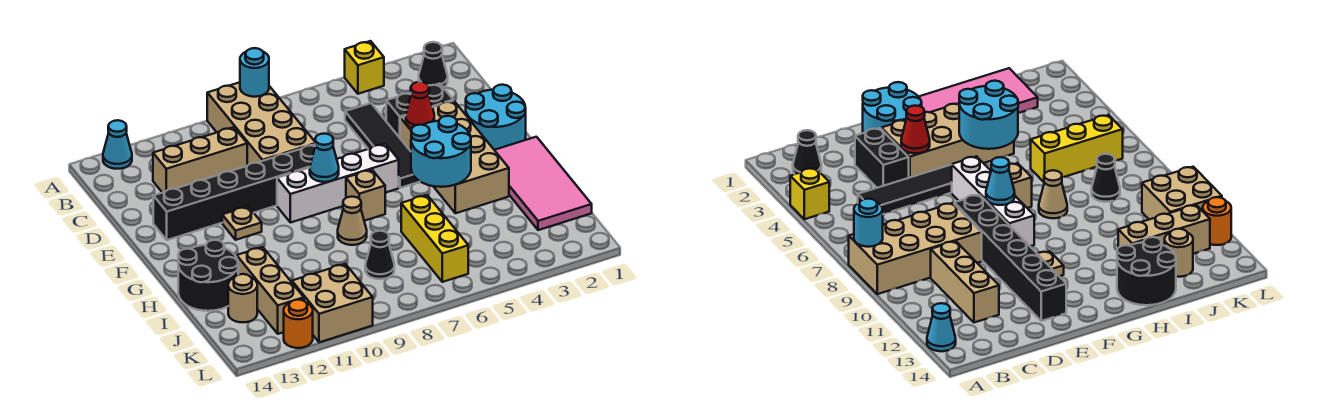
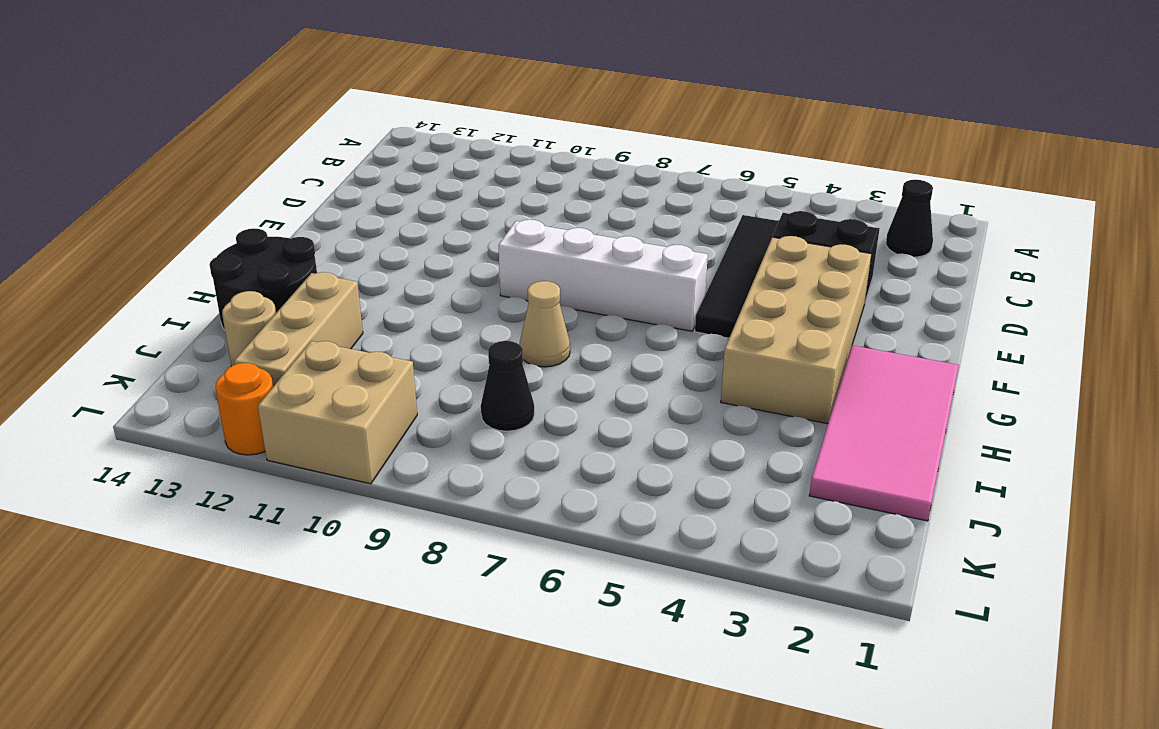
none -> yellow 1x1 brick [345,41,384,94]
none -> tan 2x4 brick [207,82,315,166]
none -> cyan 1x1 cone [103,120,132,169]

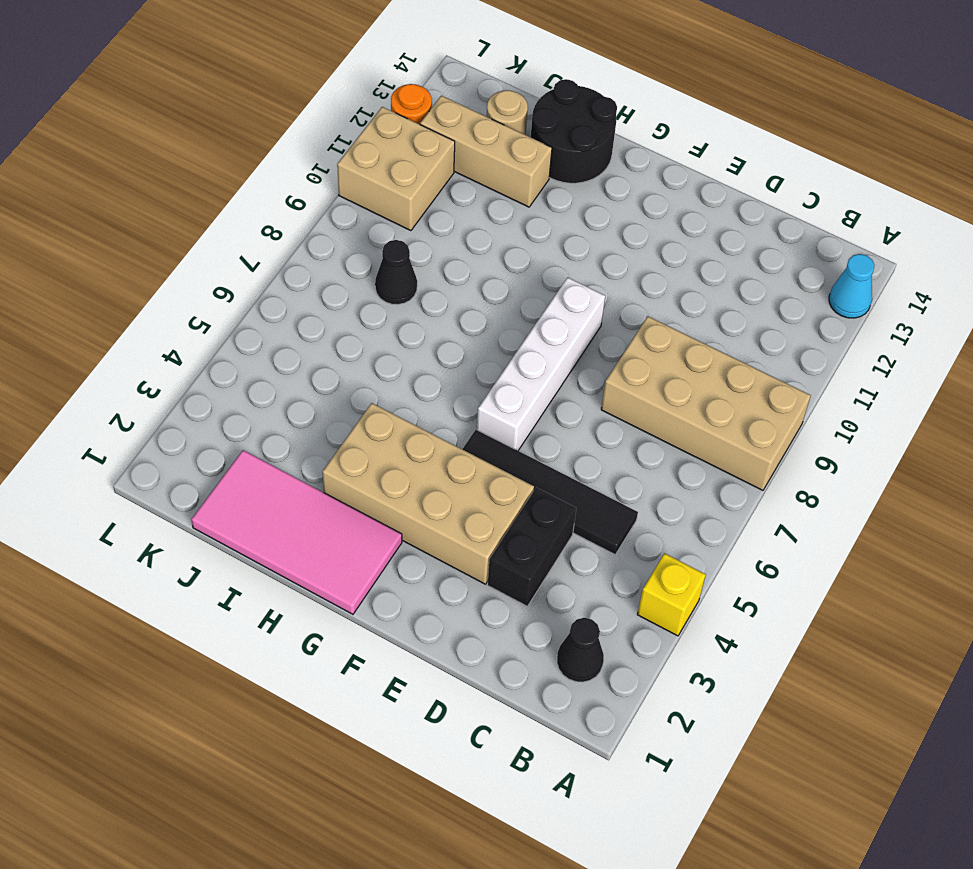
none -> tan 1x3 brick [153,127,247,193]
none -> cyan 2x2 round brick [466,85,526,150]
none -> black 1x6 brick [153,145,315,240]

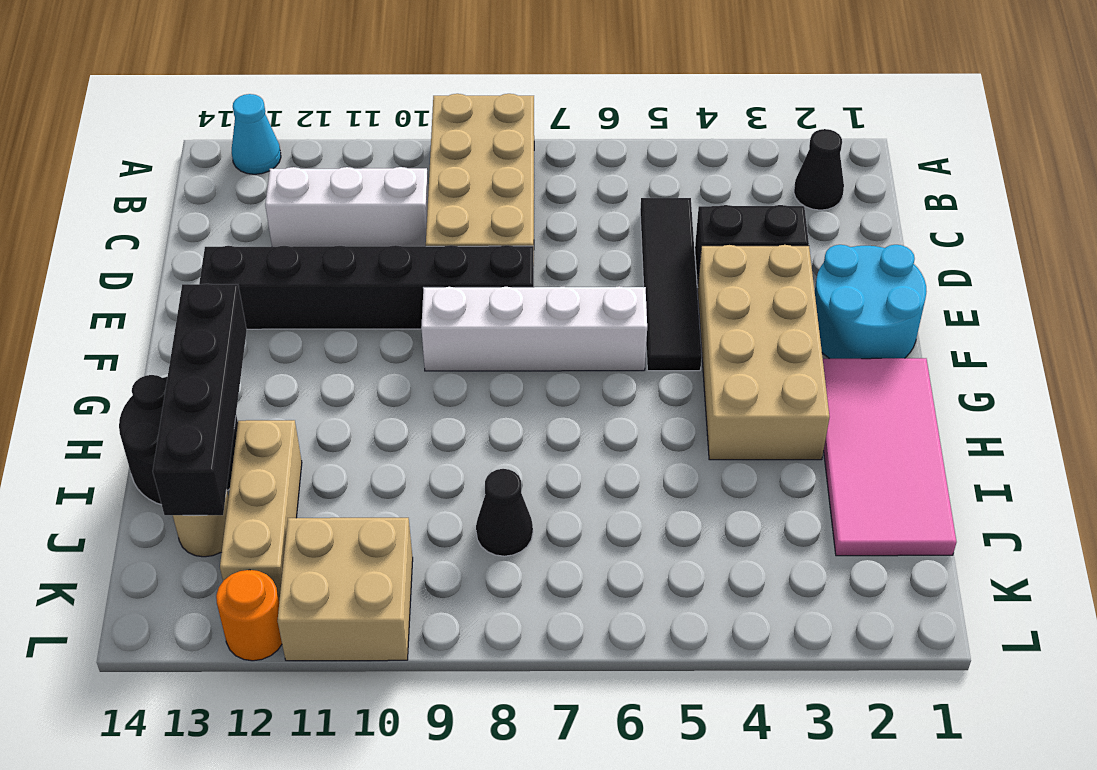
white 1x3 brick [265,167,429,247] -> tan 1x3 brick [153,127,247,193]
black 1x4 brick [153,284,247,515] -> none
none -> yellow 1x1 brick [345,41,384,94]
none -> tan 1x1 plate [222,206,262,240]
none -> tan 1x1 brick [346,170,385,221]

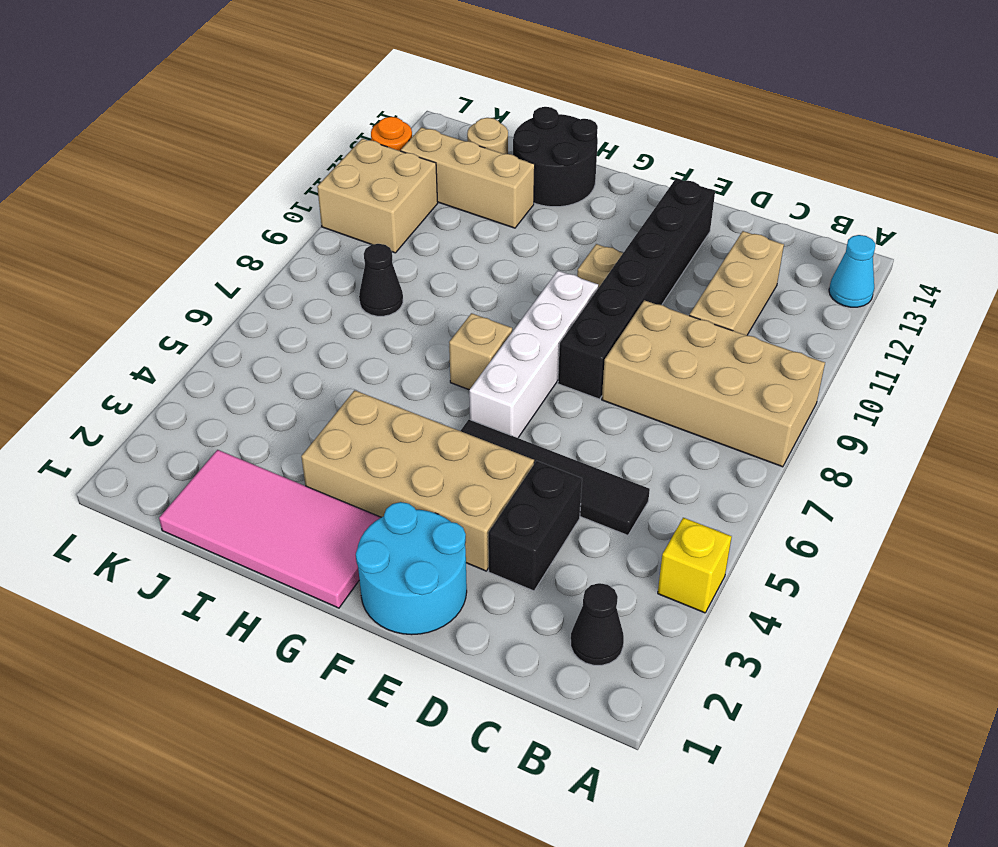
none -> tan 1x1 cone [338,197,367,245]
none -> yellow 1x3 brick [401,195,468,282]
none -> cyan 1x1 round brick [240,48,269,97]

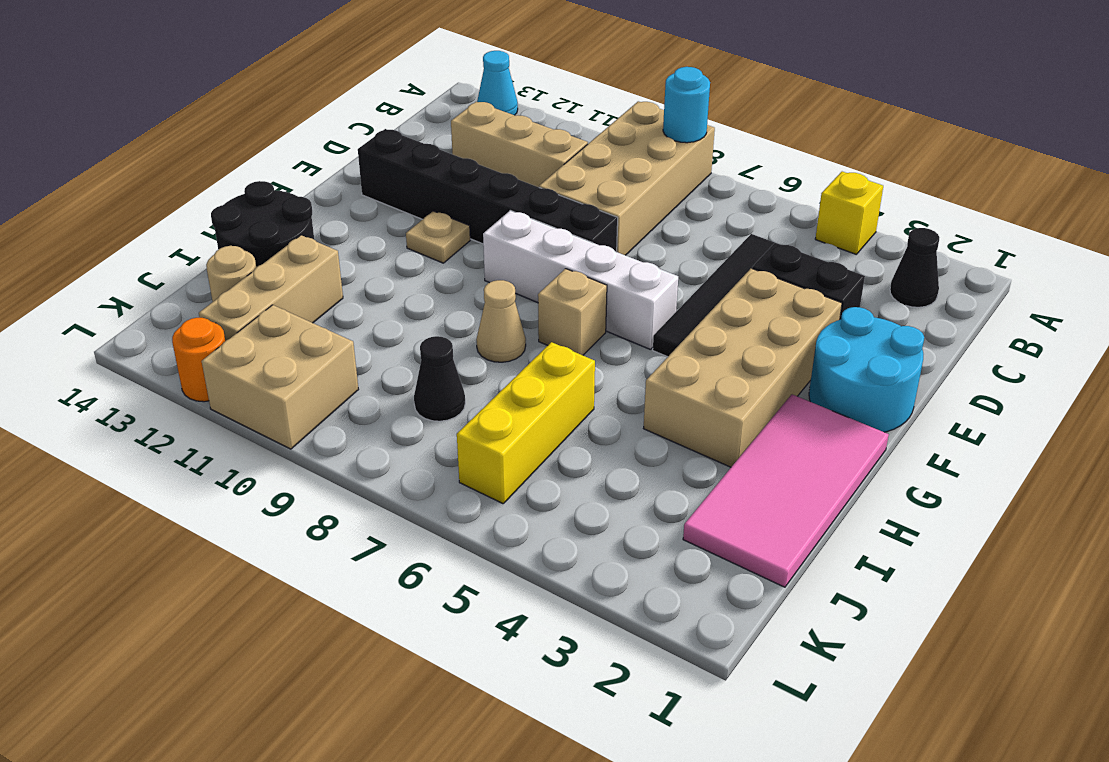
none -> red 1x1 cone [406,82,434,128]
none -> cyan 1x1 cone [310,134,339,182]
none -> cyan 2x2 round brick [411,116,471,187]

